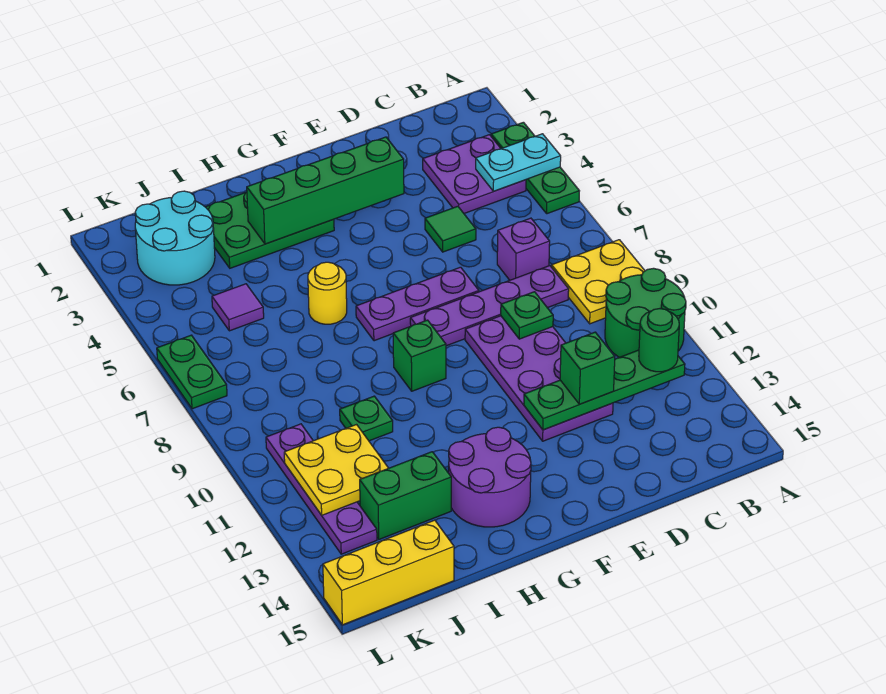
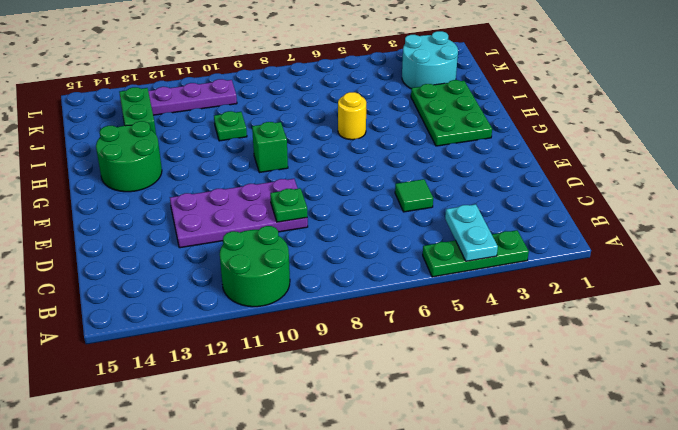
green 2x2 round brick [96,121,162,192] -> purple 2x2 round brick [449,427,531,527]
none -> yellow 2x2 plate [552,240,645,324]
none -> purple 2x2 plate [423,135,526,213]
none -> purple 1x1 brick [497,218,550,280]

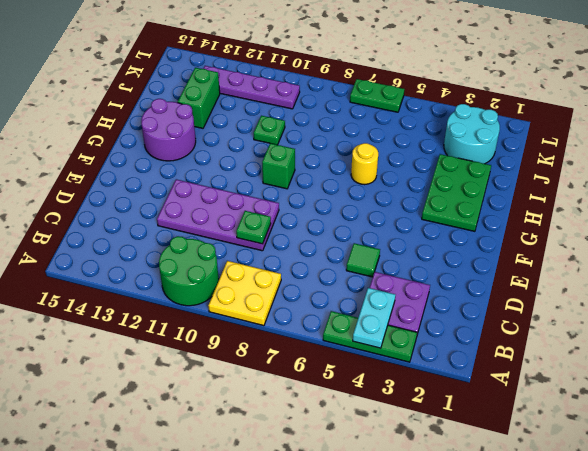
none -> purple 1x1 brick [497,218,550,280]
none -> purple 1x4 plate [410,266,569,346]
none -> purple 1x3 plate [356,267,479,341]

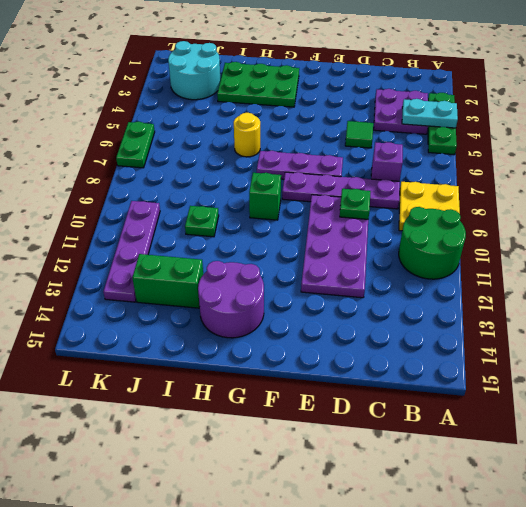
none -> purple 1x1 tile [212,284,264,331]
none -> yellow 1x3 brick [323,520,454,625]
none -> green 1x4 plate [524,350,685,430]

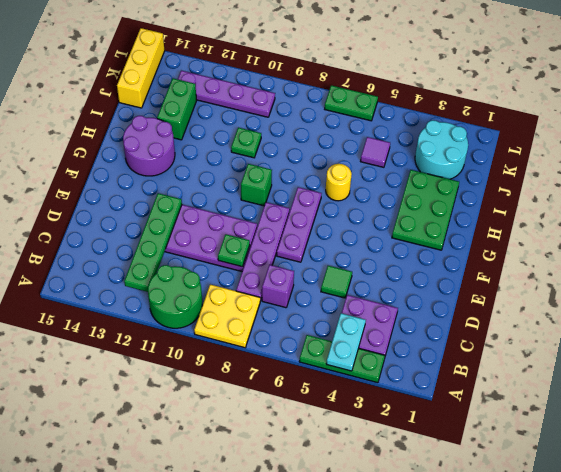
none -> green 1x4 brick [247,137,404,244]
none -> yellow 2x2 plate [284,425,388,515]
none -> green 1x1 round brick [639,309,679,372]

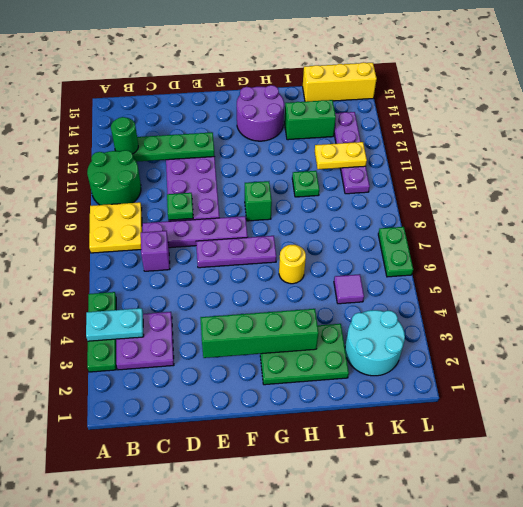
yellow 1x2 plate [315,142,367,169] -> yellow 2x2 plate [284,425,388,515]
none -> green 1x1 tile [425,206,476,252]
none -> green 1x1 brick [560,332,615,404]

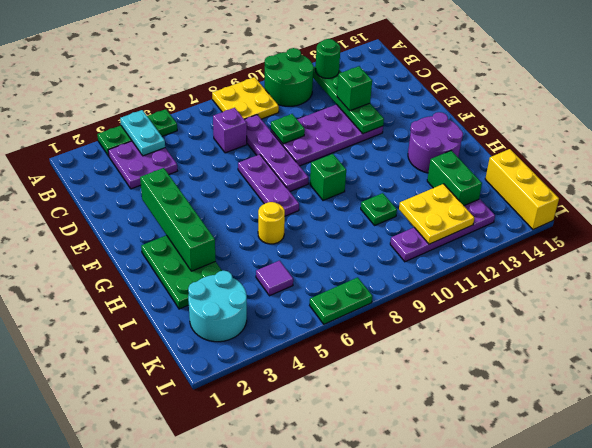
none -> green 1x1 tile [425,206,476,252]

